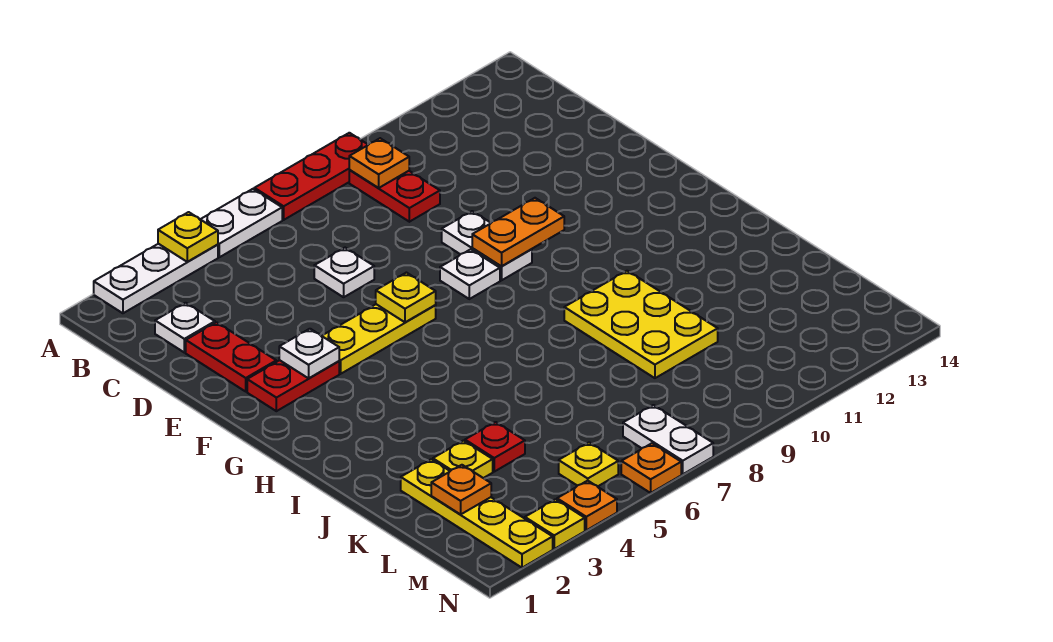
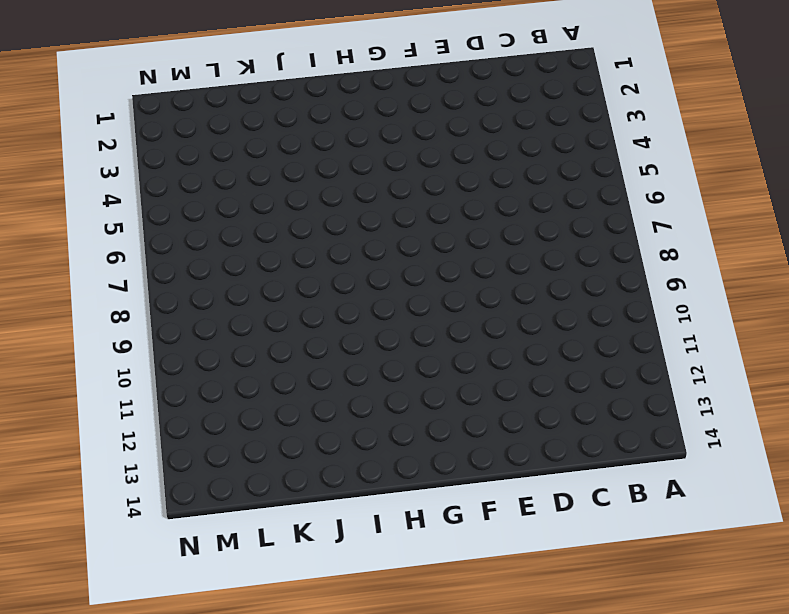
none -> white 1x3 plate [94,244,218,313]
none -> white 1x2 plate [201,189,282,257]
none -> red 1x3 plate [254,133,368,220]

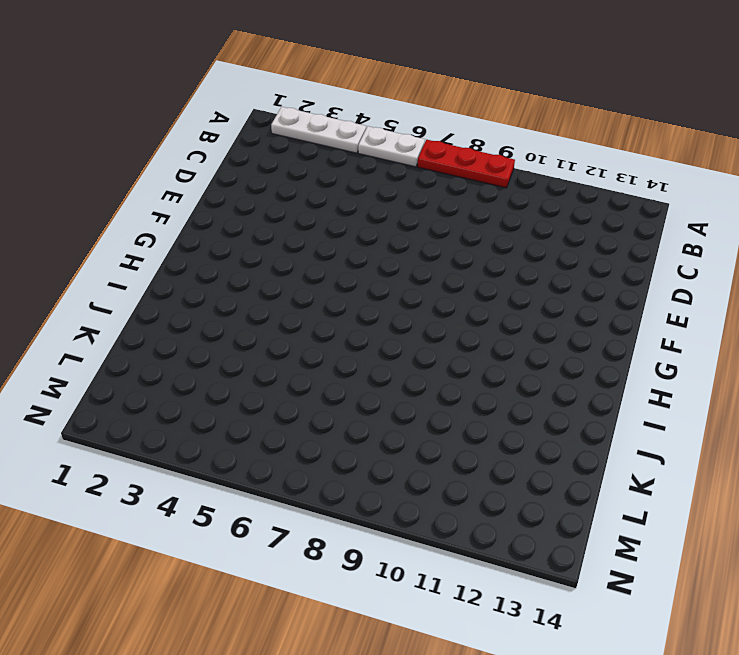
none -> red 1x2 plate [349,170,440,222]
none -> white 1x1 plate [155,303,215,352]
none -> red 1x2 plate [186,322,276,391]

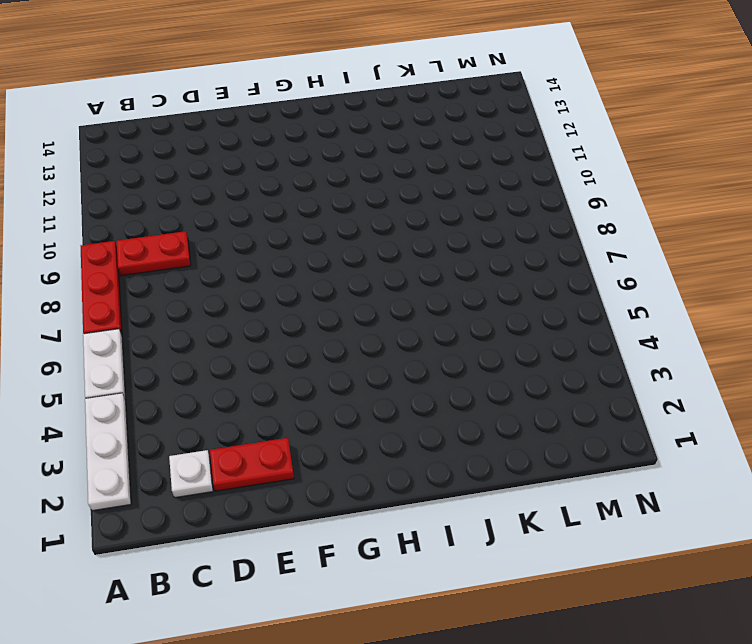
none -> white 1x1 plate [314,248,374,297]
none -> white 1x2 plate [442,211,532,280]
none -> red 1x2 plate [247,360,339,411]

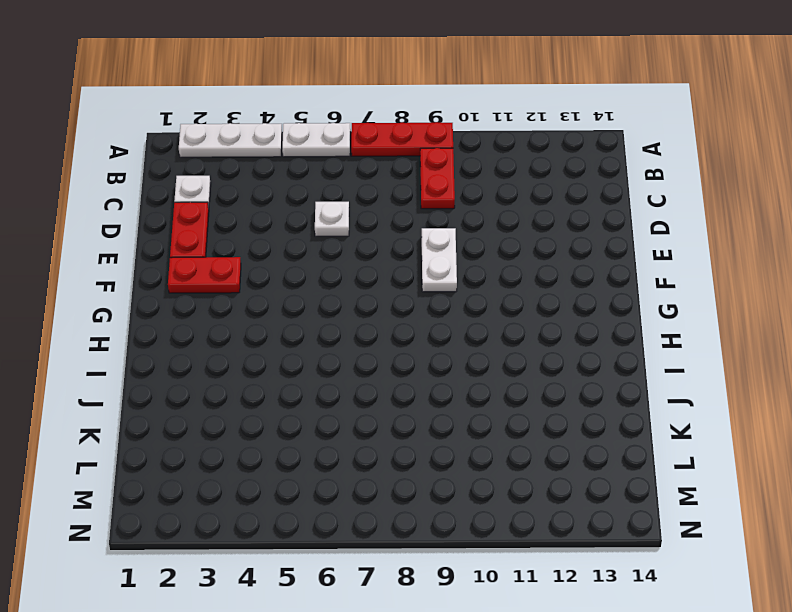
none -> yellow 1x3 plate [322,304,436,374]
none -> white 1x1 plate [440,249,500,299]
none -> yellow 2x3 plate [564,271,718,378]

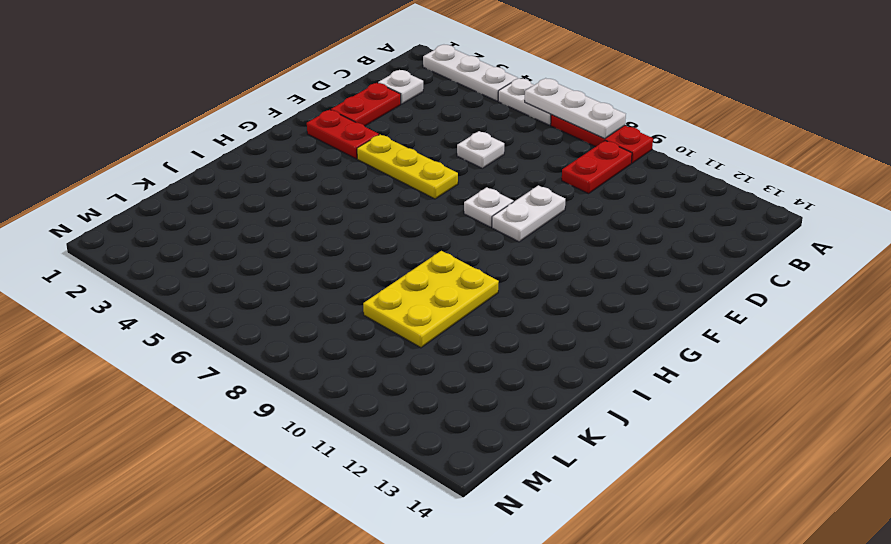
white 1x3 plate [525,78,626,139] -> none
none -> yellow 1x4 plate [401,459,553,568]
none -> yellow 1x1 plate [433,441,493,478]
none -> red 1x1 plate [465,422,525,472]

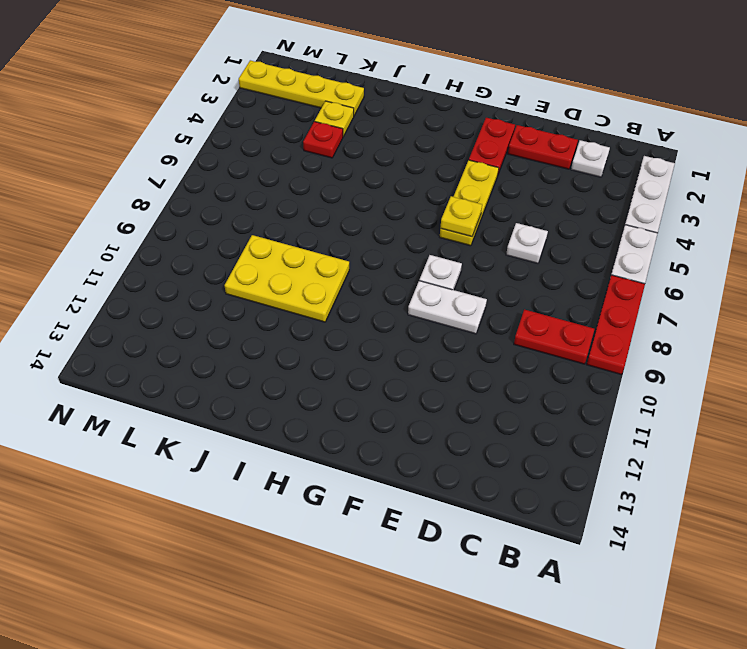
none -> yellow 1x1 plate [559,442,618,486]
none -> white 1x2 plate [623,405,713,474]
none -> yellow 1x1 plate [525,499,585,549]

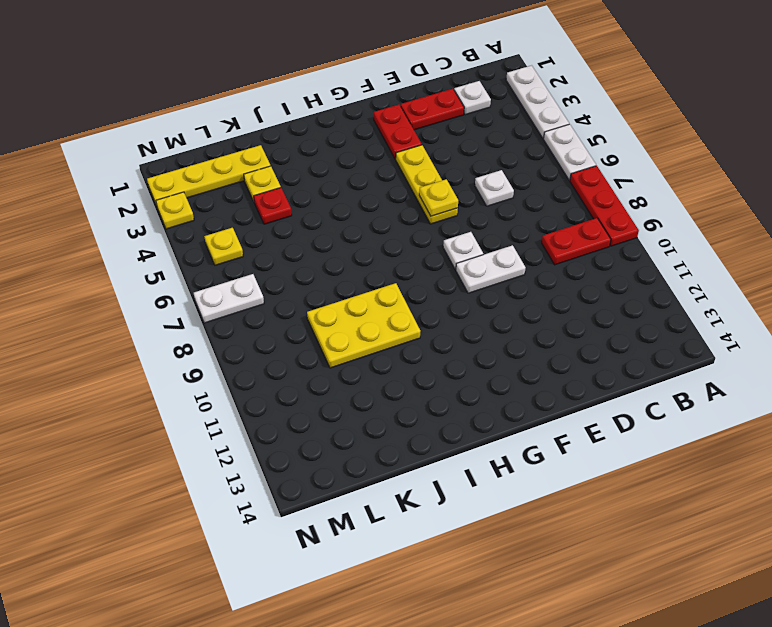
none -> orange 1x1 plate [557,481,617,530]
none -> orange 1x1 plate [621,443,681,493]
none -> yellow 1x1 plate [158,212,218,262]

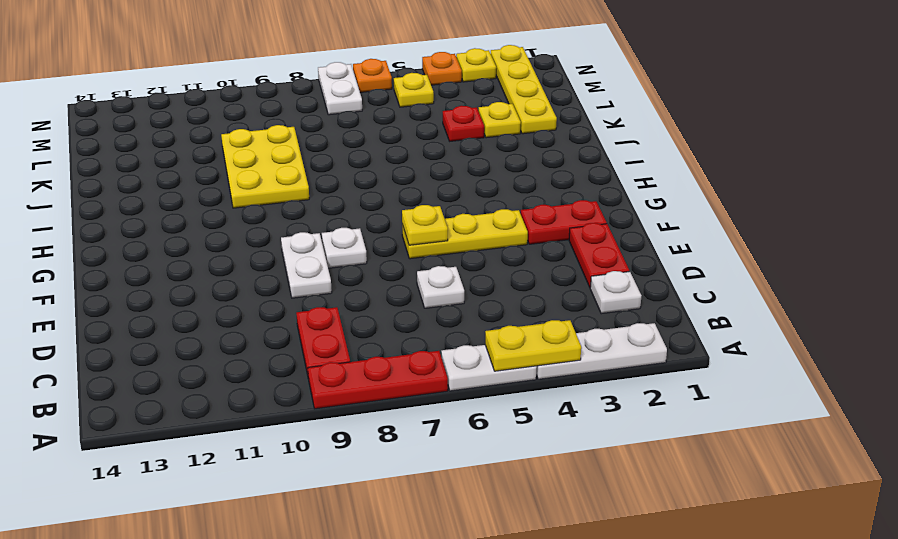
yellow 1x2 plate [485,320,581,371] -> yellow 1x1 plate [158,212,218,262]
none -> orange 1x1 plate [349,138,409,188]
none -> white 1x1 plate [279,329,339,378]
none -> orange 1x2 plate [472,198,564,266]

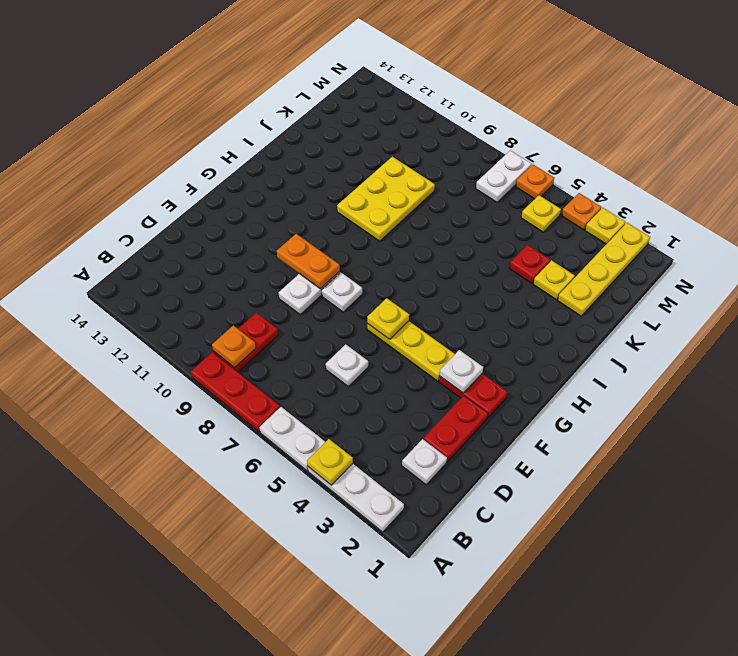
none -> orange 1x1 plate [431,465,491,515]

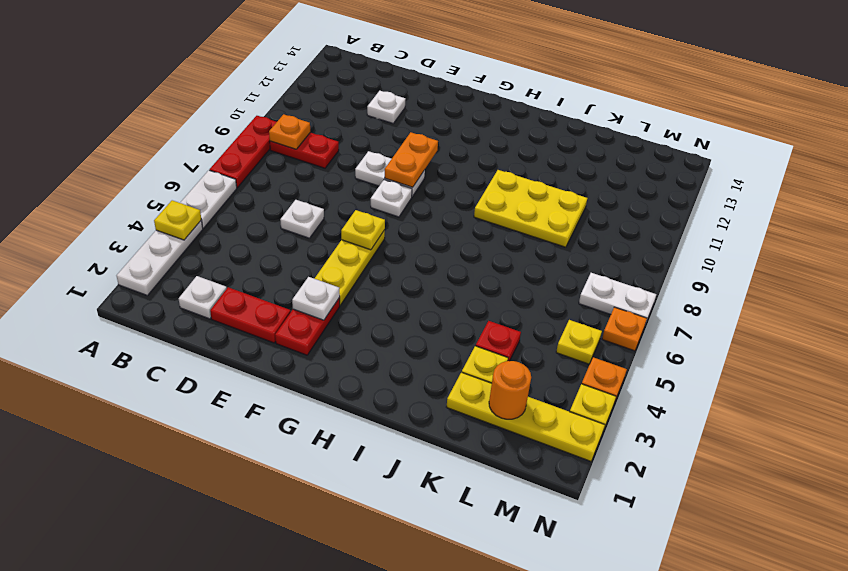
white 1x1 plate [367,91,406,123] -> none
orange 1x1 round brick [489,361,531,419] -> orange 1x1 plate [431,465,491,515]

